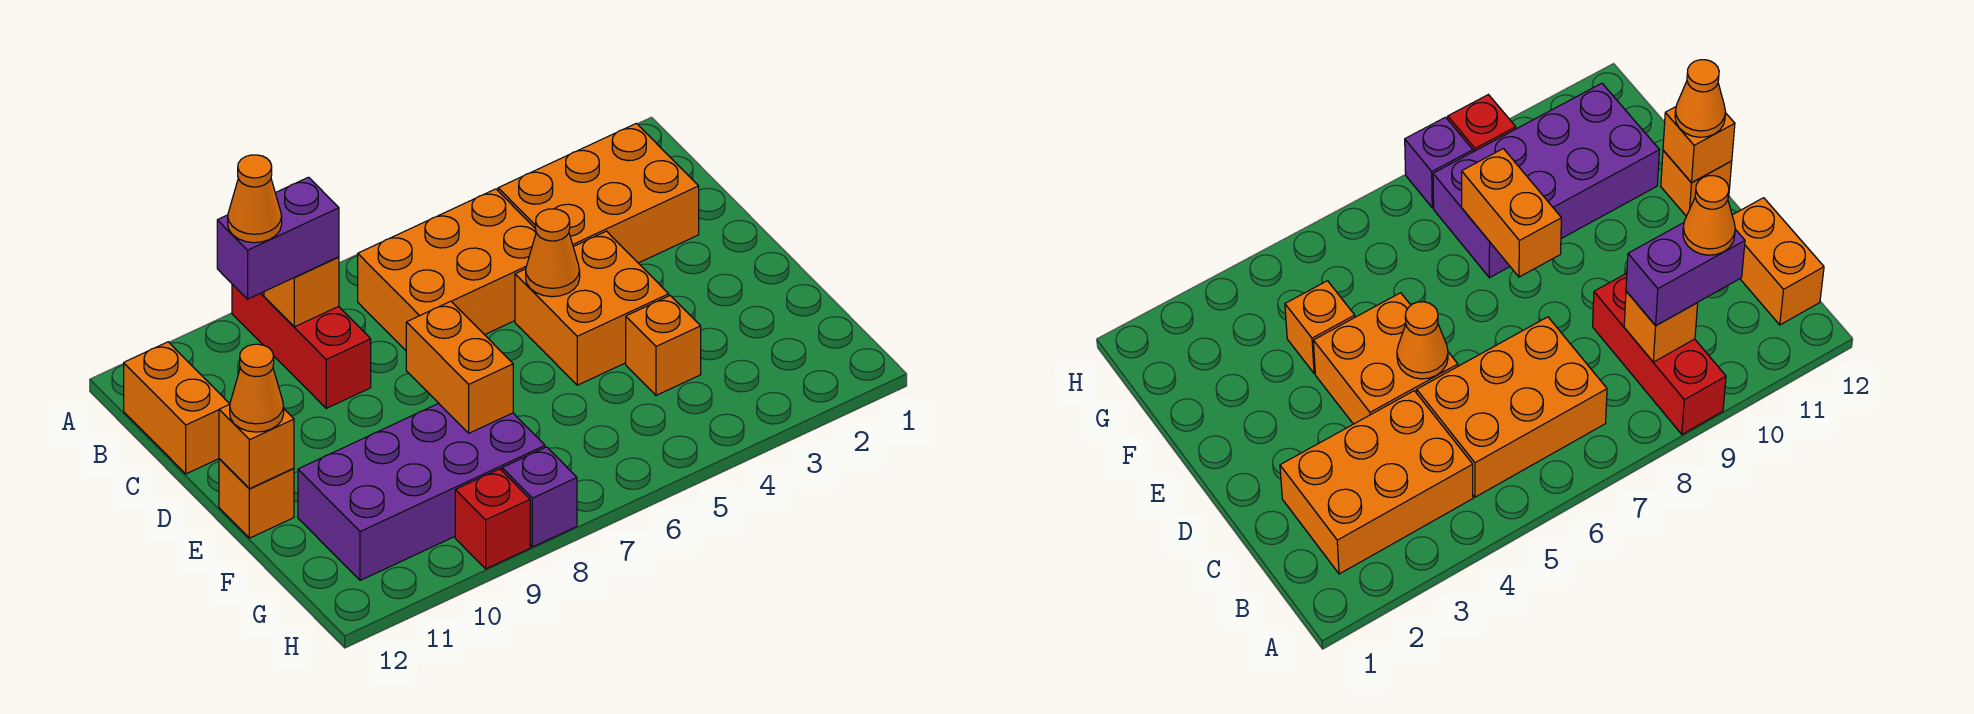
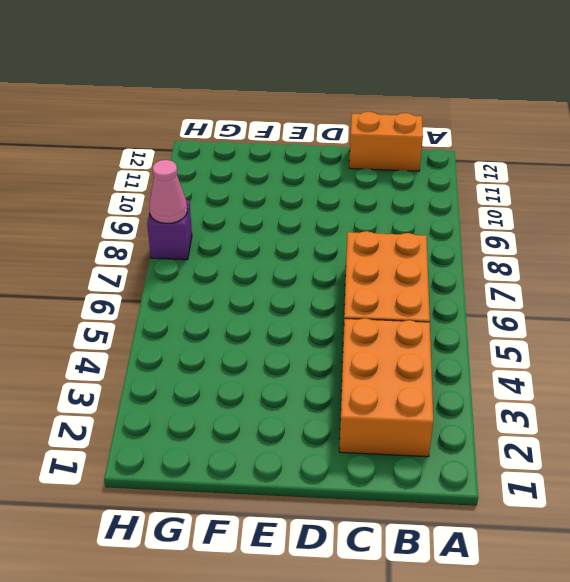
pink 1x1 cone [149,160,187,223] -> none
none -> red 1x3 brick [232,284,371,408]
none -> orange 2x2 brick [515,231,669,385]
none -> orange 1x1 brick [219,459,294,538]

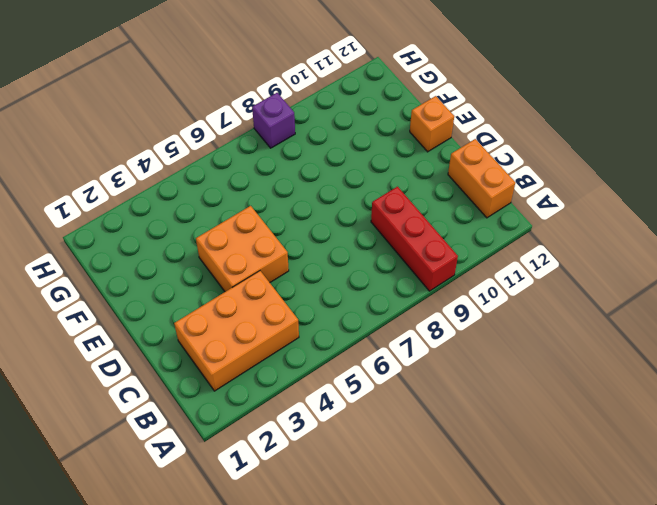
none -> orange 2x3 brick [358,189,536,350]
none -> orange 1x1 brick [626,296,701,395]
none -> purple 2x4 brick [298,403,545,580]

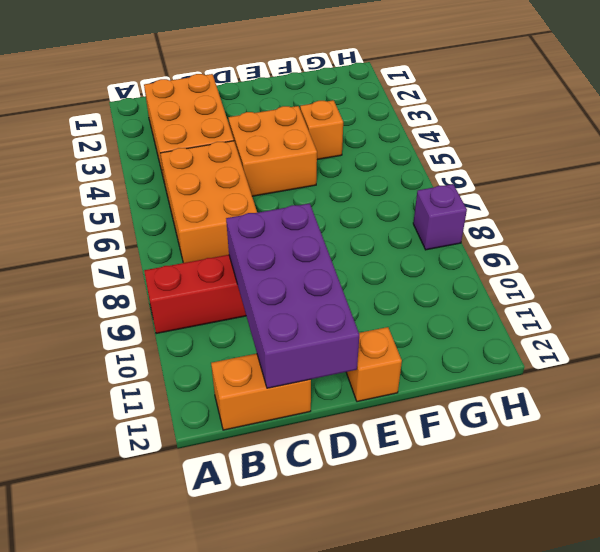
purple 2x4 brick [226,203,359,388] -> purple 2x4 brick moved to [298,403,545,580]
none -> red 1x1 brick [455,469,530,569]
none -> orange 1x1 brick [264,257,339,327]
none -> orange 1x1 cone [526,209,580,297]

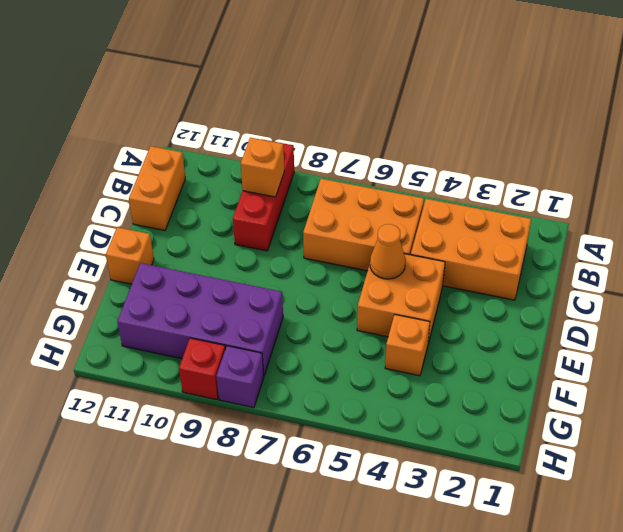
none -> orange 1x2 brick [406,301,513,433]
none -> orange 1x1 brick [219,405,294,489]
none -> purple 1x2 brick [217,177,339,299]

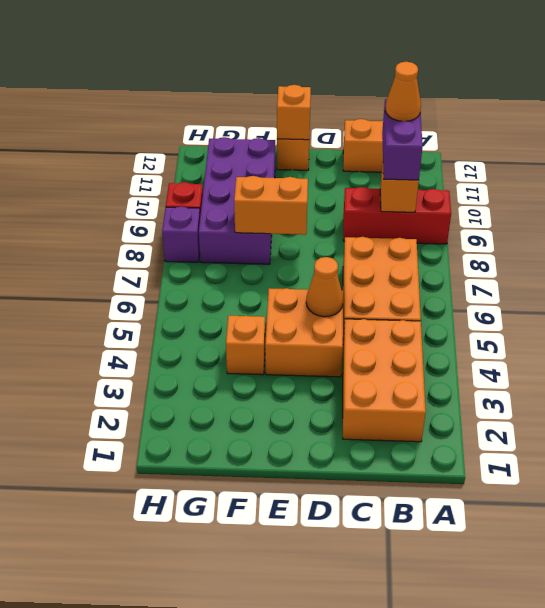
none -> orange 1x1 cone [230,344,284,432]

